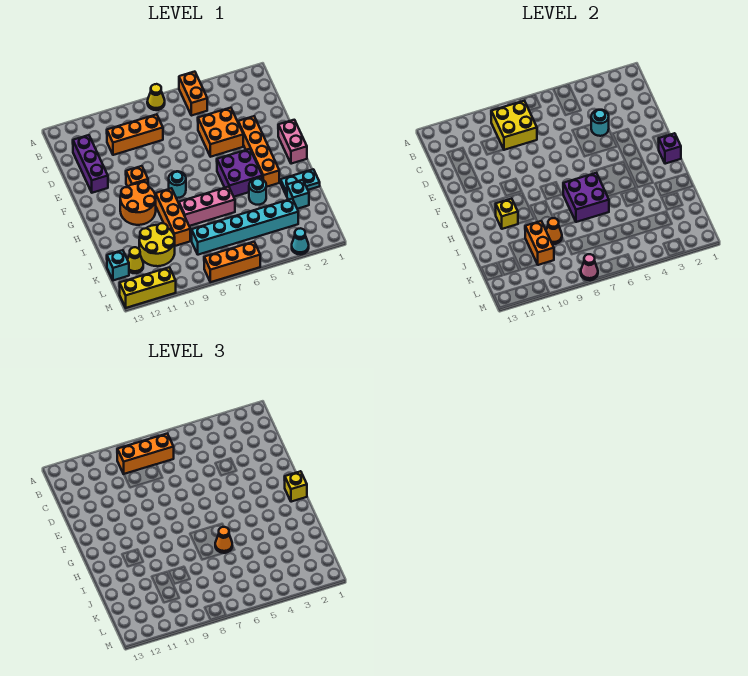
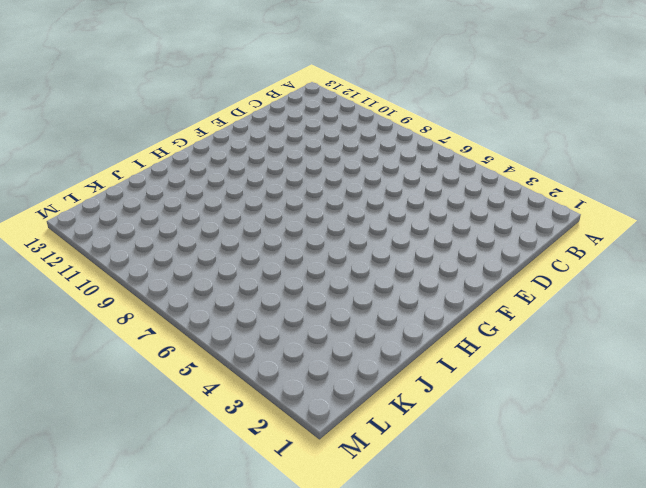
none -> orange 1x2 brick [179,72,207,116]
none -> yellow 1x1 cone [147,84,165,110]
none -> orange 1x3 brick [107,114,163,155]
none -> purple 1x3 brick [73,135,108,193]

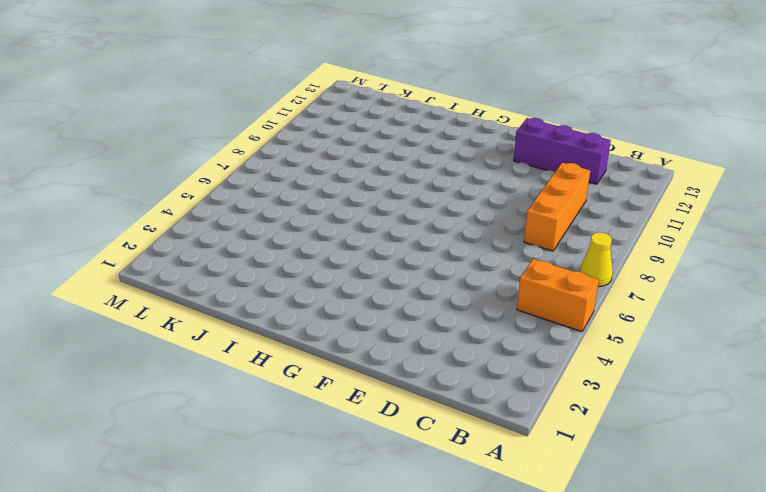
none -> orange 2x2 brick [198,108,243,157]
none -> orange 1x4 brick [238,116,279,187]
none -> pink 1x2 brick [278,120,307,164]
none -> orange 1x1 brick [126,166,148,186]

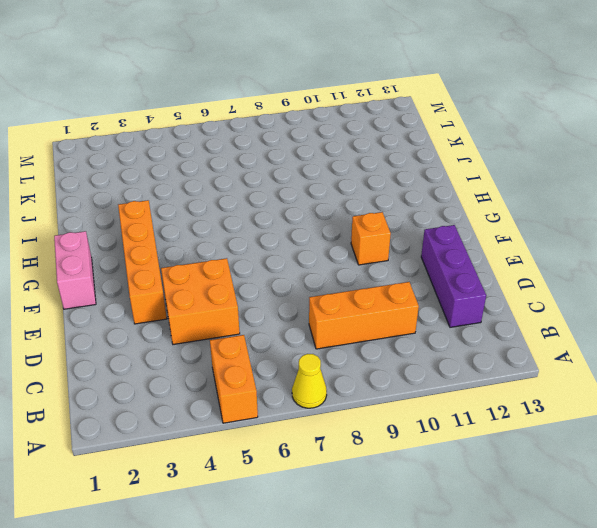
none -> purple 2x2 brick [217,149,262,197]
none -> cyan 1x1 round brick [169,171,186,198]
none -> orange 2x2 round brick [120,182,156,225]
none -> orange 1x3 brick [155,188,190,246]

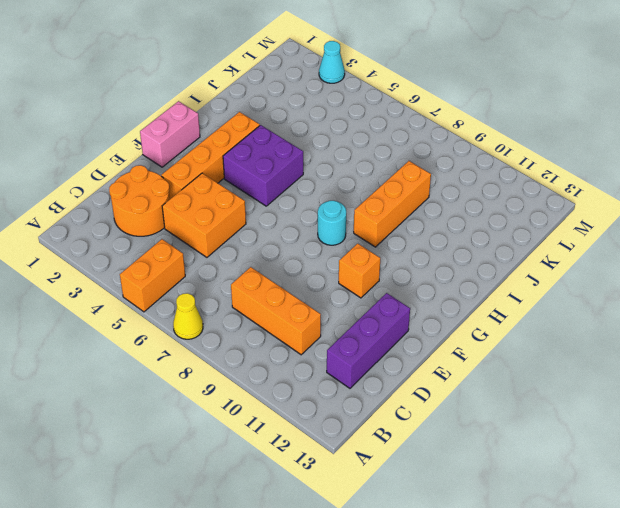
orange 2x2 round brick [109,165,170,236] -> orange 2x2 round brick moved to [120,182,156,225]
none -> cyan 1x2 plate [281,169,320,196]
none -> cyan 1x1 round brick [249,178,266,205]
none -> pink 1x3 brick [179,187,235,226]
none -> cyan 1x1 brick [287,180,309,209]

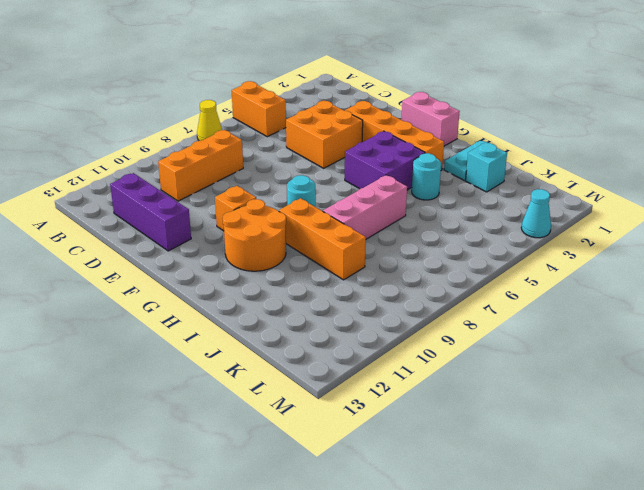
none -> yellow 2x2 round brick [139,223,175,266]
none -> cyan 1x6 brick [192,199,298,255]
none -> yellow 1x1 cone [128,247,143,273]
none -> cyan 1x1 brick [107,250,129,280]

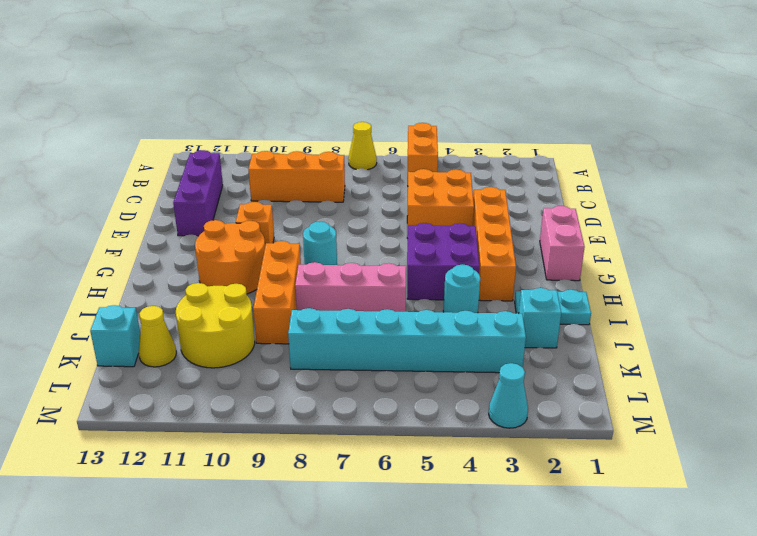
none -> orange 1x3 brick [204,242,260,282]
none -> yellow 1x3 brick [120,267,176,308]
none -> yellow 2x2 brick [491,101,537,150]
none -> cyan 1x1 round brick [591,110,609,136]

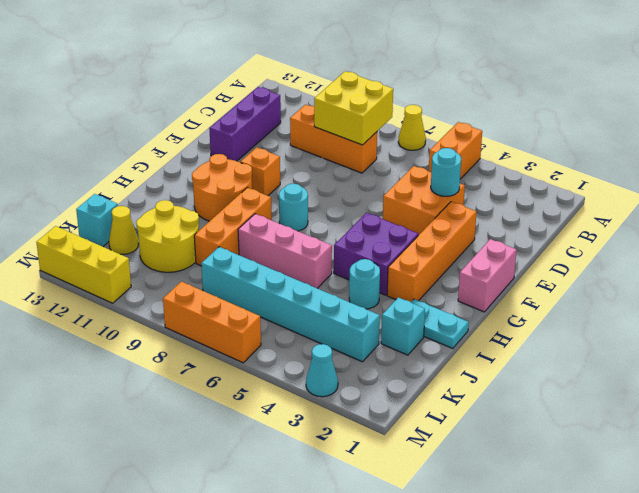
none -> purple 1x1 brick [658,133,681,164]
none -> purple 2x2 brick [563,173,609,222]
none -> yellow 1x1 brick [496,199,518,229]
none -> orange 1x1 cone [546,218,562,244]

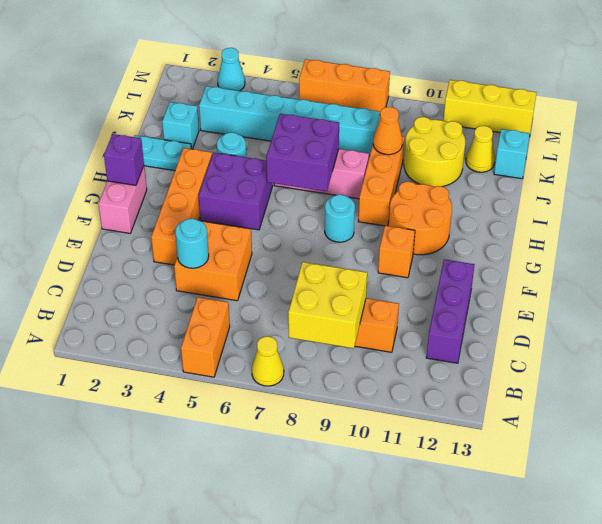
none -> yellow 1x1 brick [496,199,518,229]
none -> orange 1x2 brick [525,221,554,265]
none -> pink 1x1 cone [581,254,598,280]
none -> orange 1x3 brick [117,433,174,474]

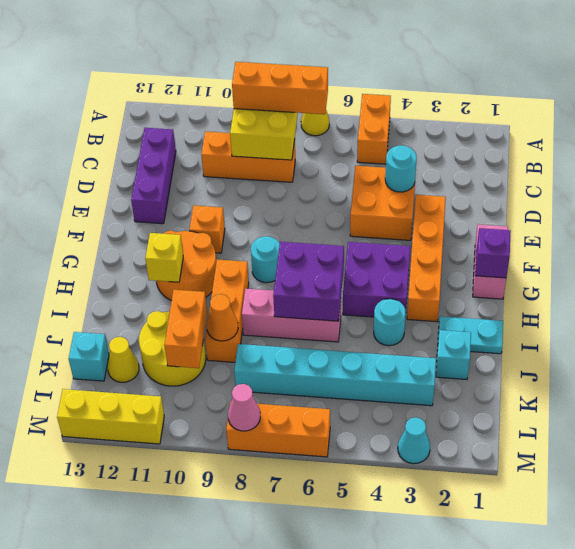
none -> yellow 1x1 brick [284,471,307,502]
none -> orange 1x1 cone [215,527,232,553]

